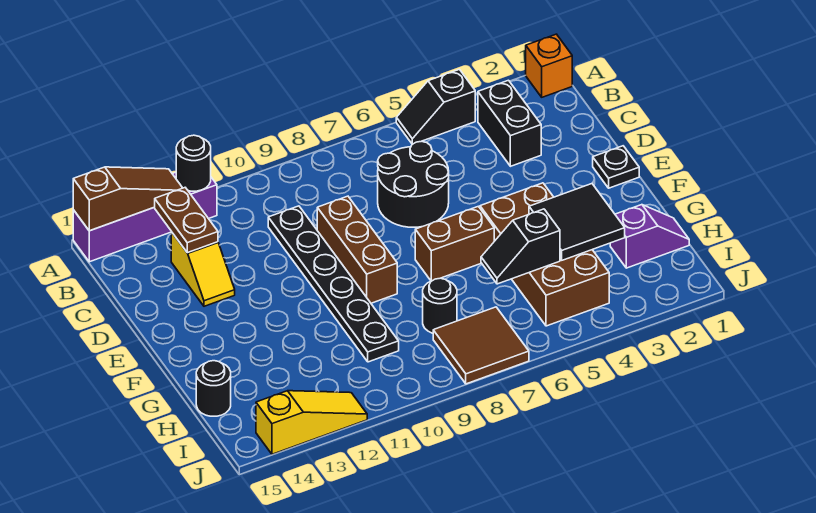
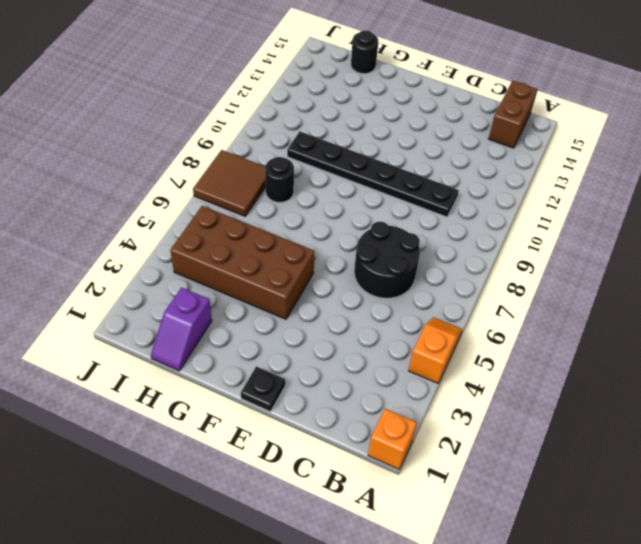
orange 1x2 slope [409,317,462,383] -> black 1x2 slope [396,69,475,144]
brown 1x2 brick [489,81,538,148] -> brown 1x2 brick moved to [415,206,494,281]
none -> purple 1x4 brick [73,172,217,262]
none -> black 1x2 brick [478,80,541,166]
none -> yellow 1x2 slope [171,232,235,306]

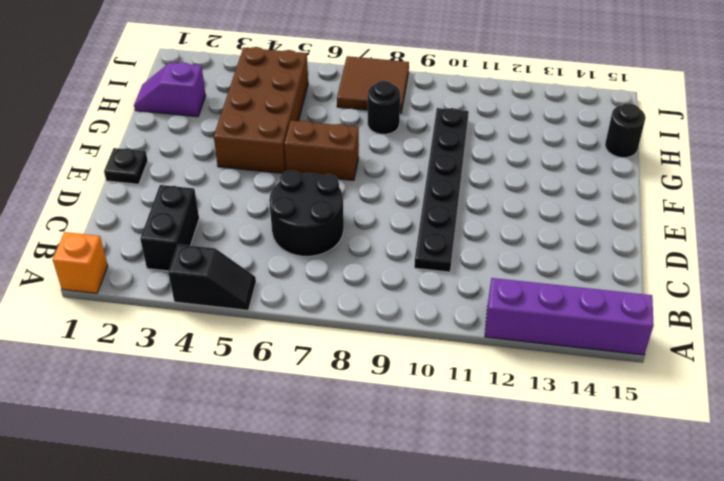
none -> yellow 1x2 slope [171,232,235,306]
none -> brown 1x3 brick [317,196,397,303]
none -> yellow 1x3 slope [256,391,367,454]

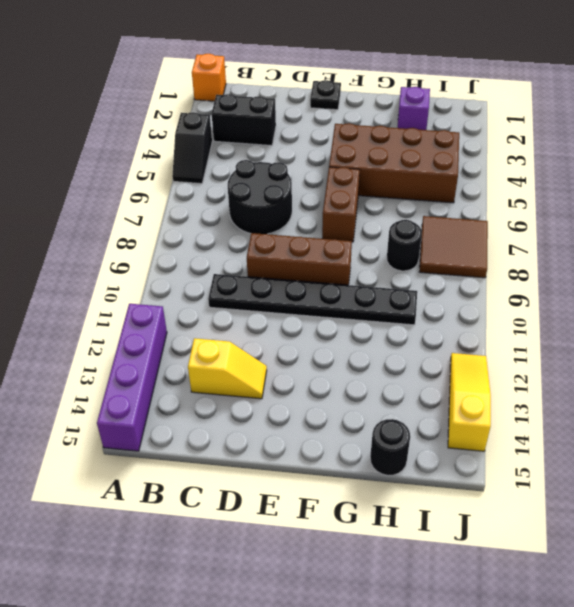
none -> black 1x1 round brick [176,135,211,191]
none -> brown 1x3 slope [73,167,182,231]
none -> brown 1x2 plate [155,188,218,253]

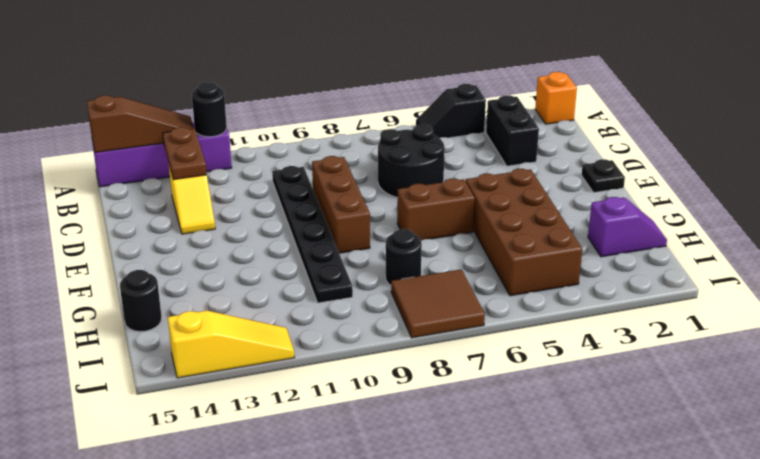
none -> black 2x2 tile [529,184,625,260]
none -> black 1x2 slope [481,209,560,284]

